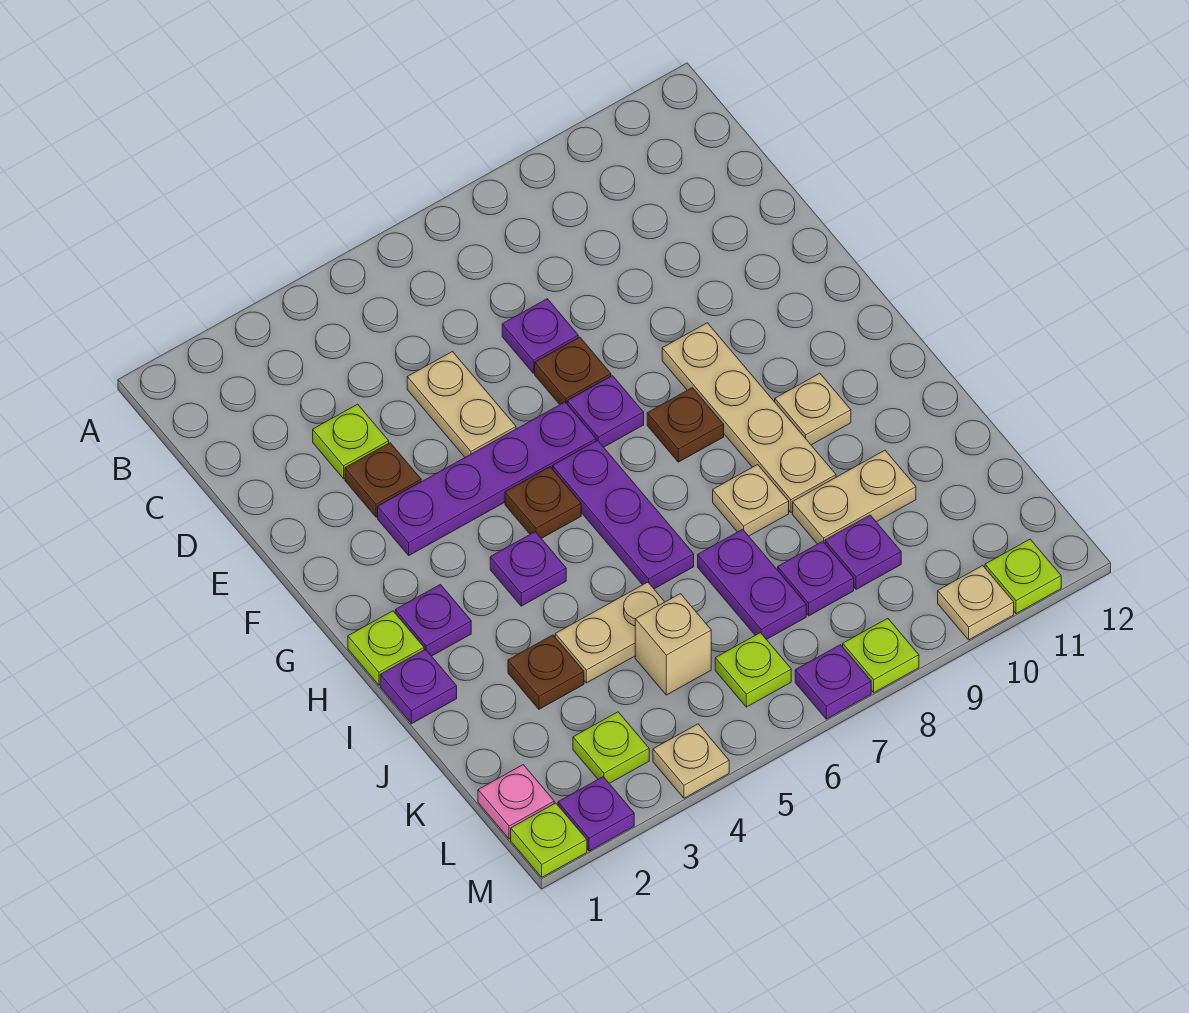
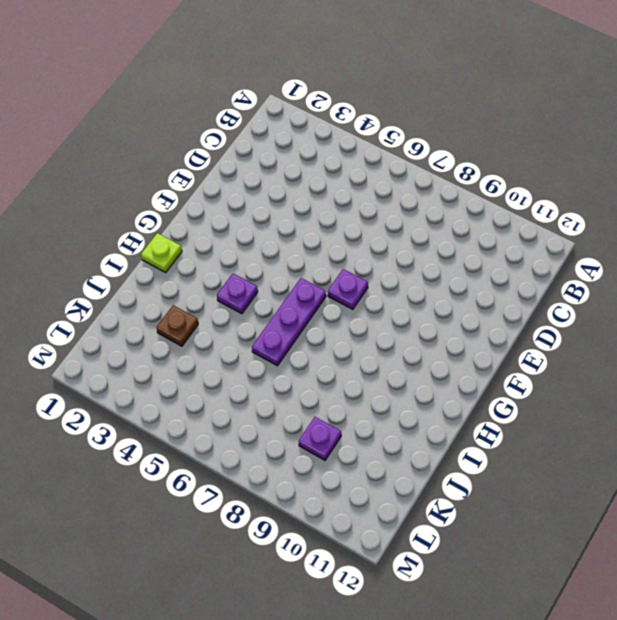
none -> lime 1x1 plate [313,404,389,479]
none -> tan 1x2 plate [407,352,516,457]
none -> purple 1x1 plate [502,299,578,373]
none -> brown 1x1 plate [345,443,421,517]

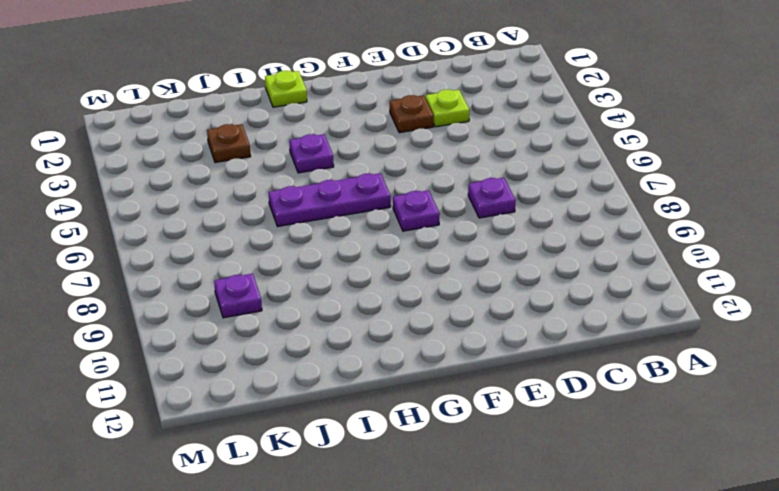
none -> tan 1x2 plate [407,352,516,457]
none -> brown 1x1 plate [535,337,611,404]
none -> purple 1x4 plate [378,402,596,555]
none -> tan 1x4 plate [662,323,836,513]

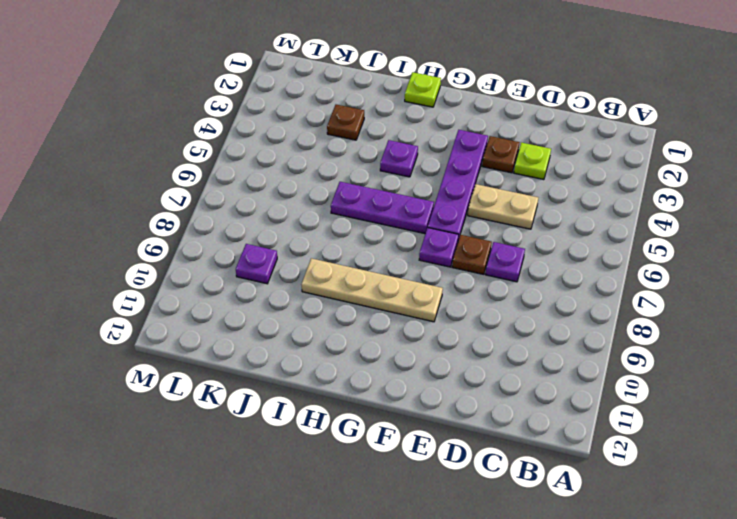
none -> brown 1x1 plate [505,467,581,538]
none -> brown 1x1 plate [647,388,724,462]
none -> purple 1x1 plate [395,585,471,656]
none -> tan 1x1 plate [775,373,851,445]

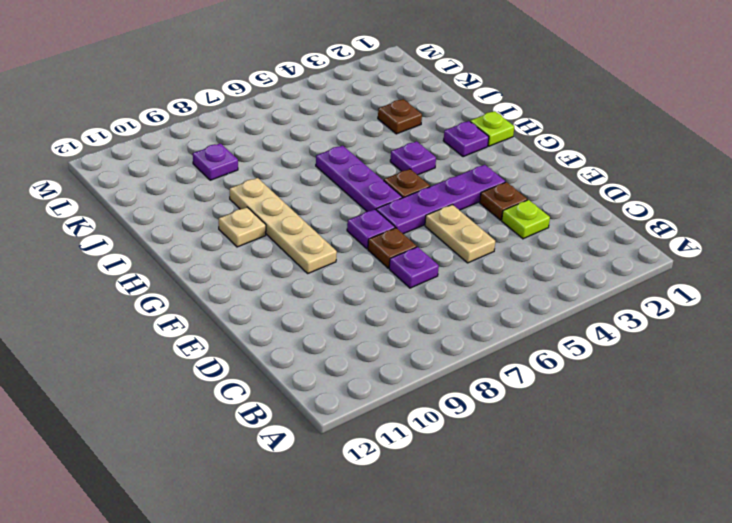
none -> brown 1x1 plate [647,388,724,462]
none -> purple 1x1 plate [380,649,457,724]
none -> tan 1x1 plate [713,465,789,536]
none -> tan 1x2 plate [555,582,664,683]

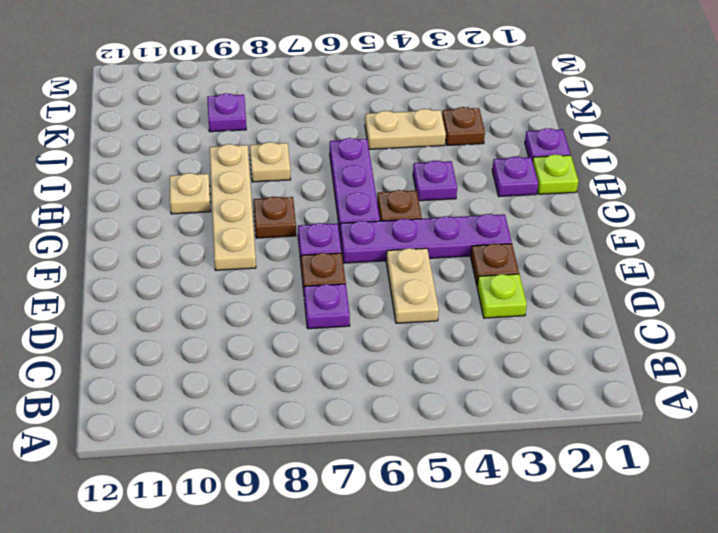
none -> purple 1x2 plate [698,529,806,640]
none -> tan 1x2 plate [793,450,916,544]
none -> tan 1x1 brick [635,594,711,695]
none -> purple 1x1 plate [778,541,854,616]

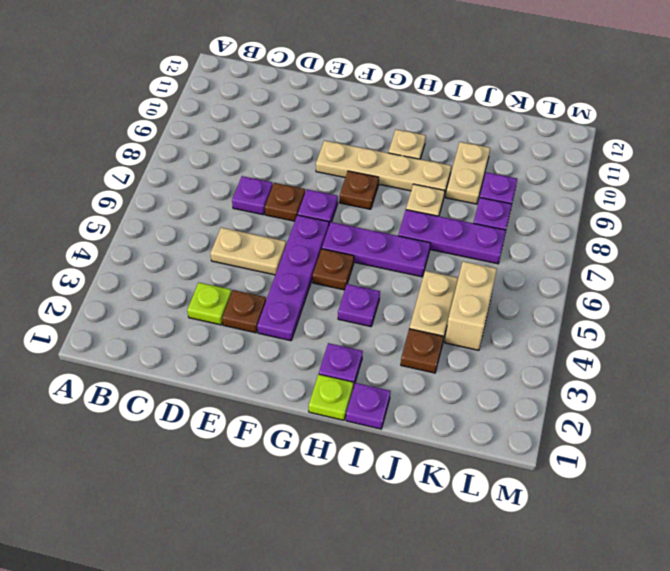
purple 1x3 plate [398,210,506,264] -> purple 1x2 plate [698,529,806,640]
tan 1x2 brick [445,261,497,350] -> tan 1x1 brick [635,594,711,695]
none -> pink 1x1 plate [478,765,554,839]
none -> lime 1x1 plate [573,712,649,783]
none -> lime 1x1 plate [715,633,791,707]
none -> lime 1x1 plate [511,803,587,877]

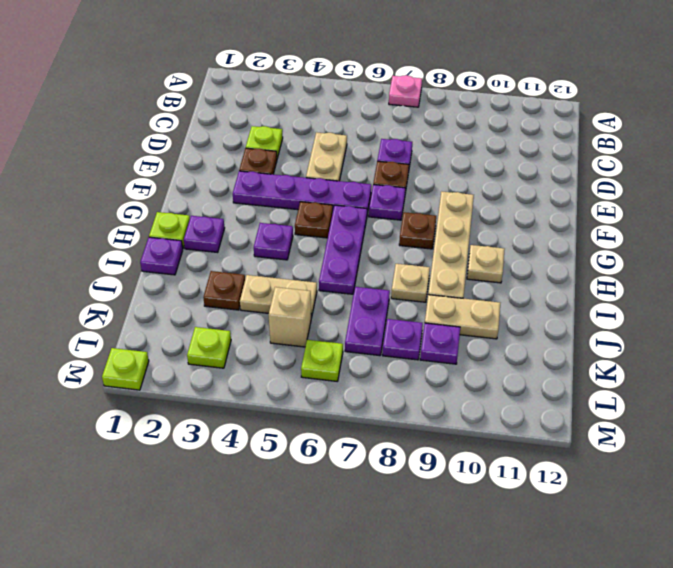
pink 1x1 plate [389,75,422,107] -> pink 1x1 plate moved to [478,765,554,839]
none -> purple 1x1 plate [558,777,634,851]
none -> tan 1x1 plate [653,724,729,798]
none -> purple 1x1 plate [795,645,871,719]
none -> lime 1x1 plate [843,618,919,693]

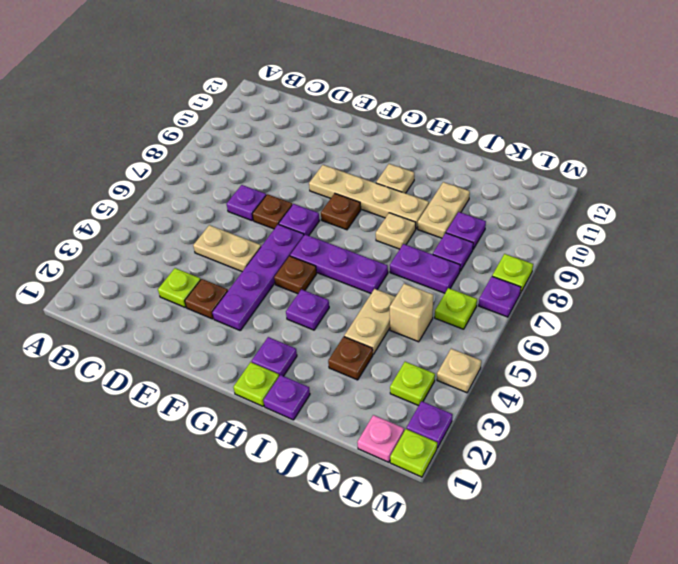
none -> tan 1x1 plate [938,566,1014,640]
none -> lime 1x1 plate [985,539,1061,614]

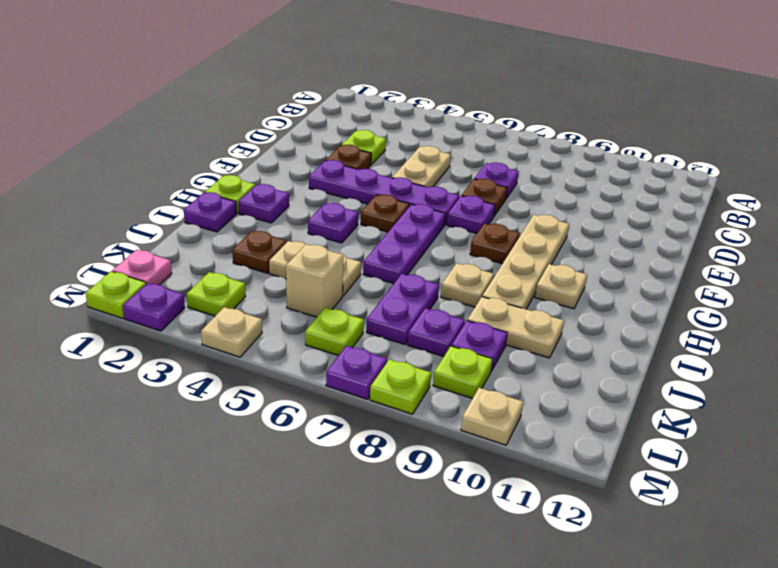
lime 1x1 plate [433,346,492,398] -> lime 1x1 plate moved to [985,539,1061,614]

